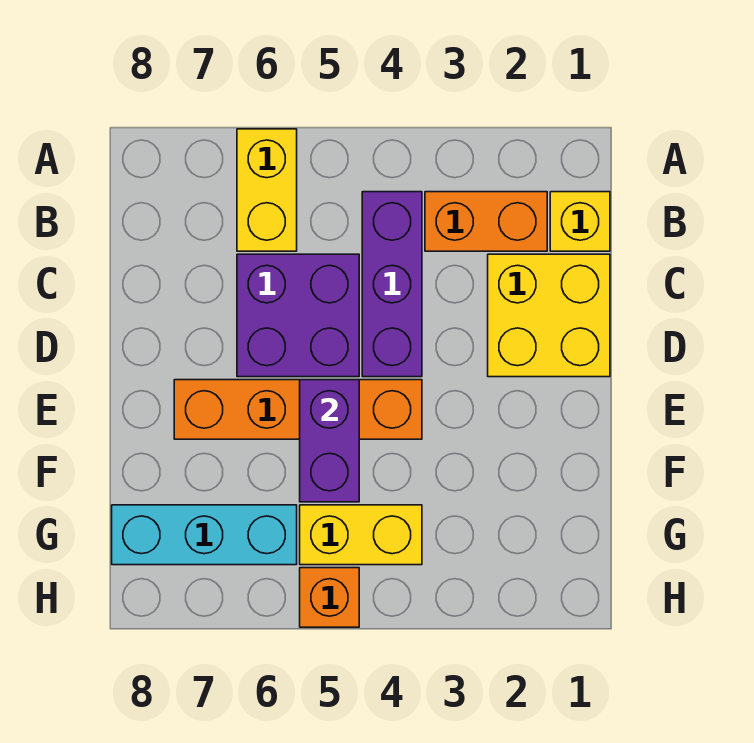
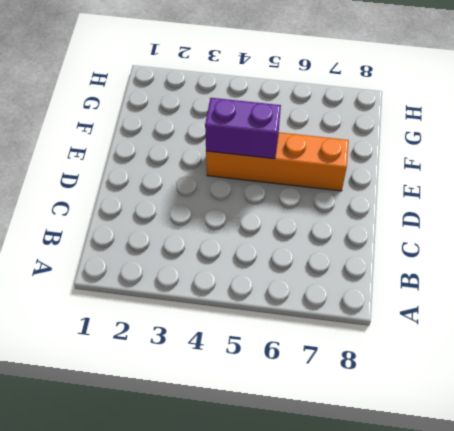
purple 1x2 brick [205,98,281,159] -> purple 1x2 brick turned to [300,380,359,502]
none -> yellow 1x2 brick [237,129,297,251]
none -> yellow 1x1 brick [550,192,610,251]

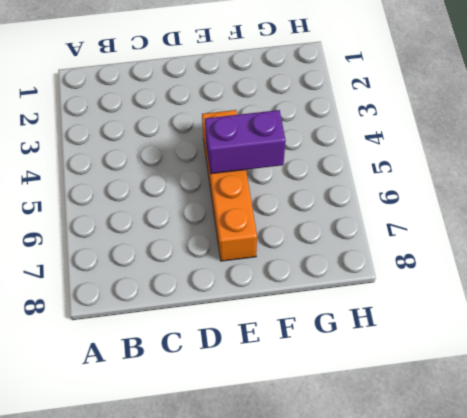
none -> yellow 1x2 brick [237,129,297,251]
none -> yellow 1x1 brick [550,192,610,251]

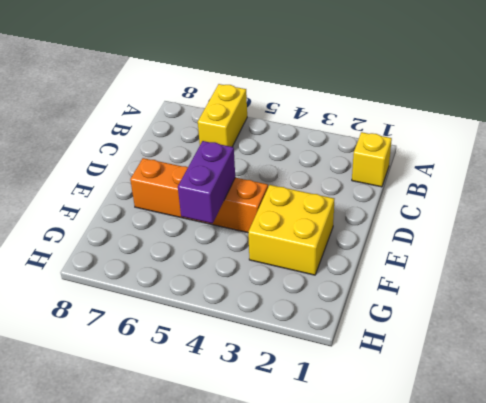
yellow 2x2 brick [248,185,334,275] -> yellow 2x2 brick moved to [488,254,610,377]
none -> orange 1x2 brick [425,192,547,251]
none -> purple 1x3 brick [362,192,422,377]

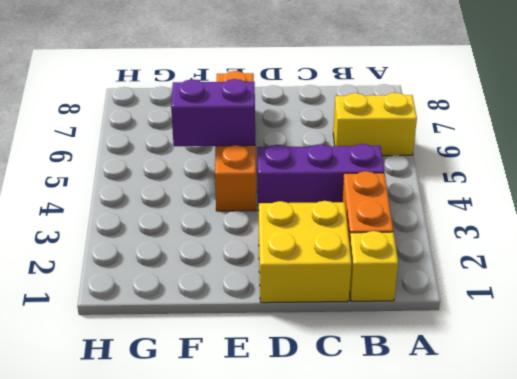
none -> purple 2x2 brick [237,254,359,377]
none -> yellow 1x2 brick [300,505,422,565]

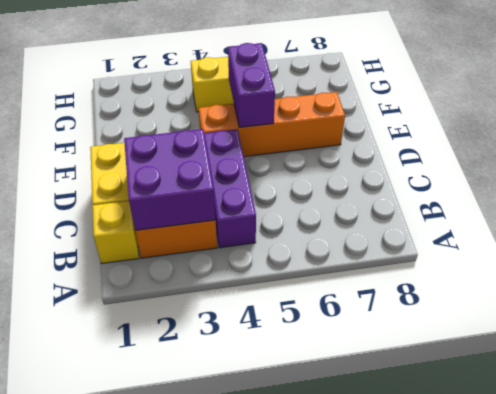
purple 2x2 brick [124,129,216,231] -> purple 2x2 brick moved to [237,254,359,377]
none -> yellow 1x2 brick [237,129,297,251]
none -> cyan 1x3 brick [112,505,297,565]

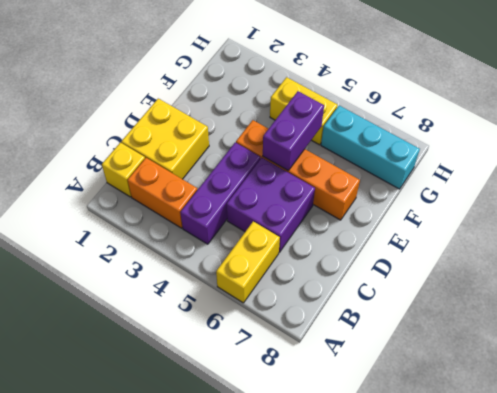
none -> orange 1x1 brick [300,568,359,627]

